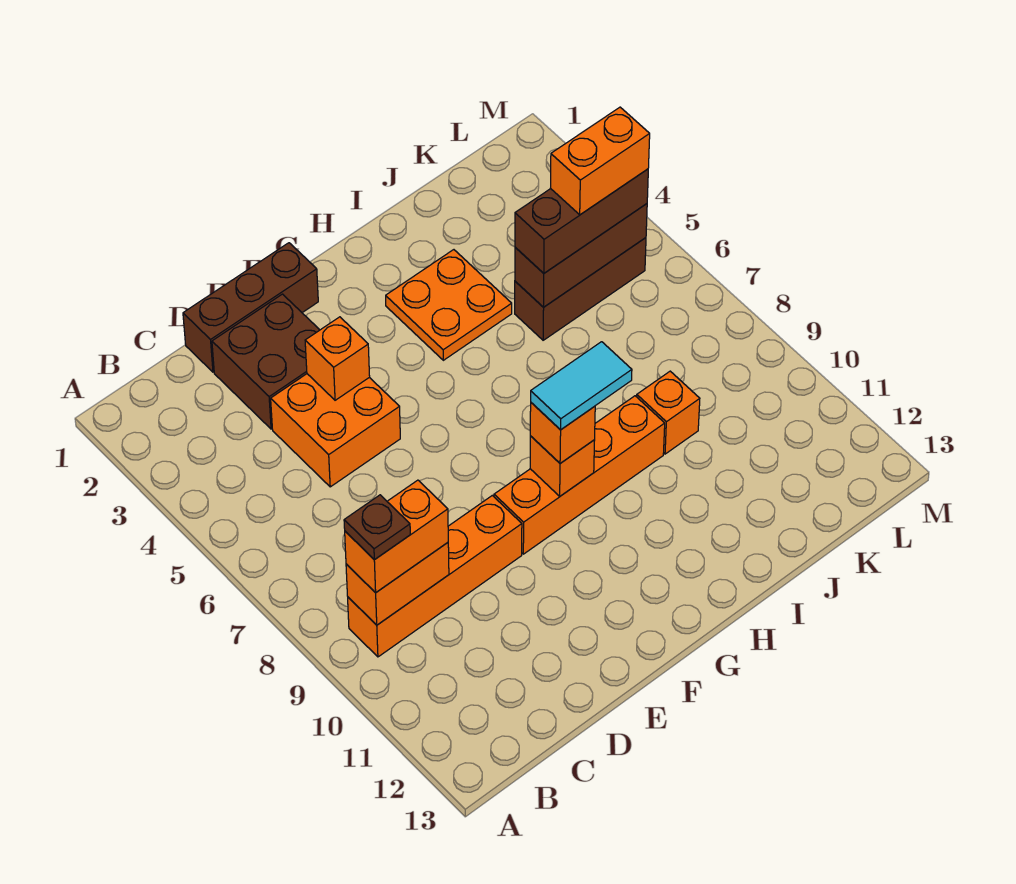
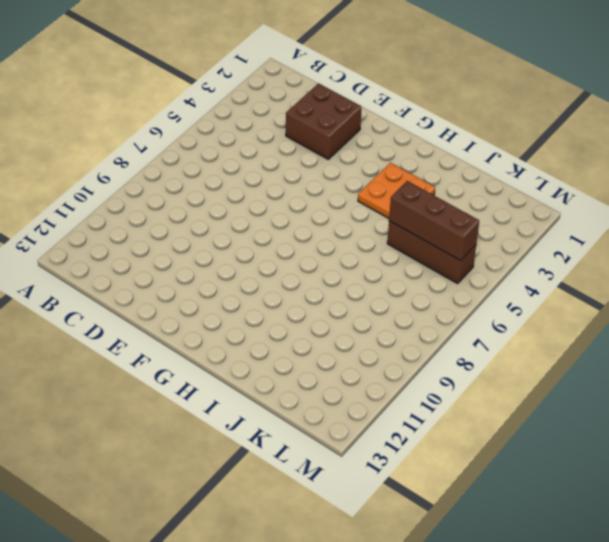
none -> orange 1x4 brick [348,495,522,657]
none -> brown 1x3 brick [183,243,318,372]
none -> orange 2x2 brick [271,374,400,487]

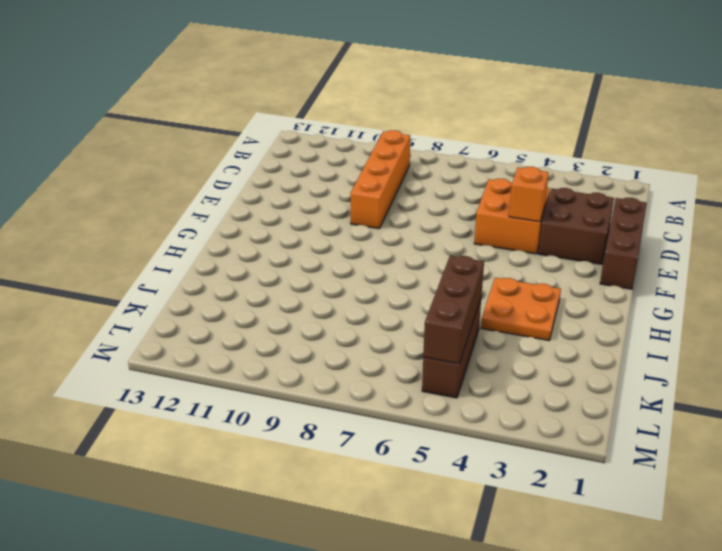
none -> orange 1x4 brick [494,396,665,554]
none -> orange 1x1 brick [637,371,700,454]
none -> orange 1x2 brick [346,543,449,625]

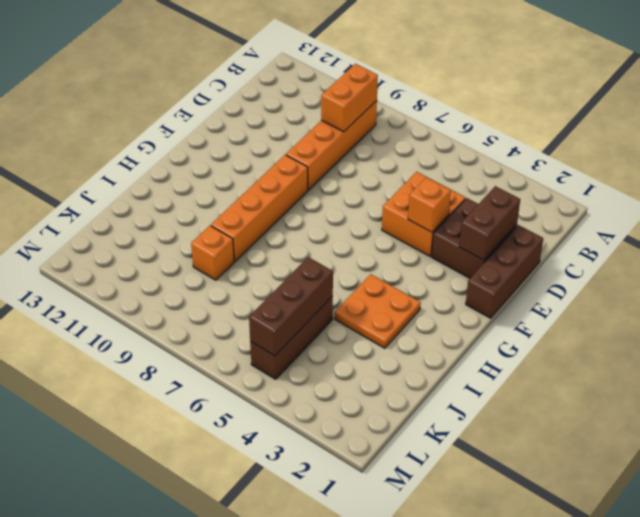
brown 1x2 brick [459,186,520,260] -> none
none -> orange 1x1 brick [530,436,595,496]
none -> orange 1x2 brick [345,480,448,593]
none -> orange 1x1 brick [530,403,595,463]

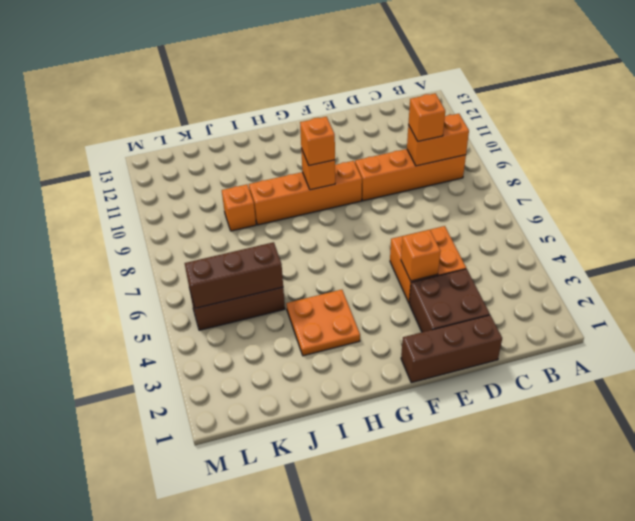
orange 1x1 brick [408,93,445,141] -> orange 1x2 brick [345,480,448,593]
none -> brown 1x3 brick [515,169,648,273]
none -> brown 1x1 plate [344,495,410,560]
none -> cyan 1x2 tile [531,342,632,430]

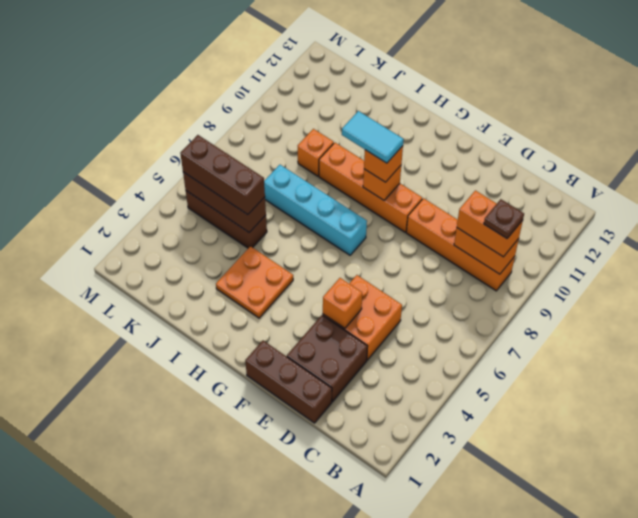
cyan 1x4 brick [264,165,367,255] -> none
none -> orange 1x2 brick [551,107,650,215]

